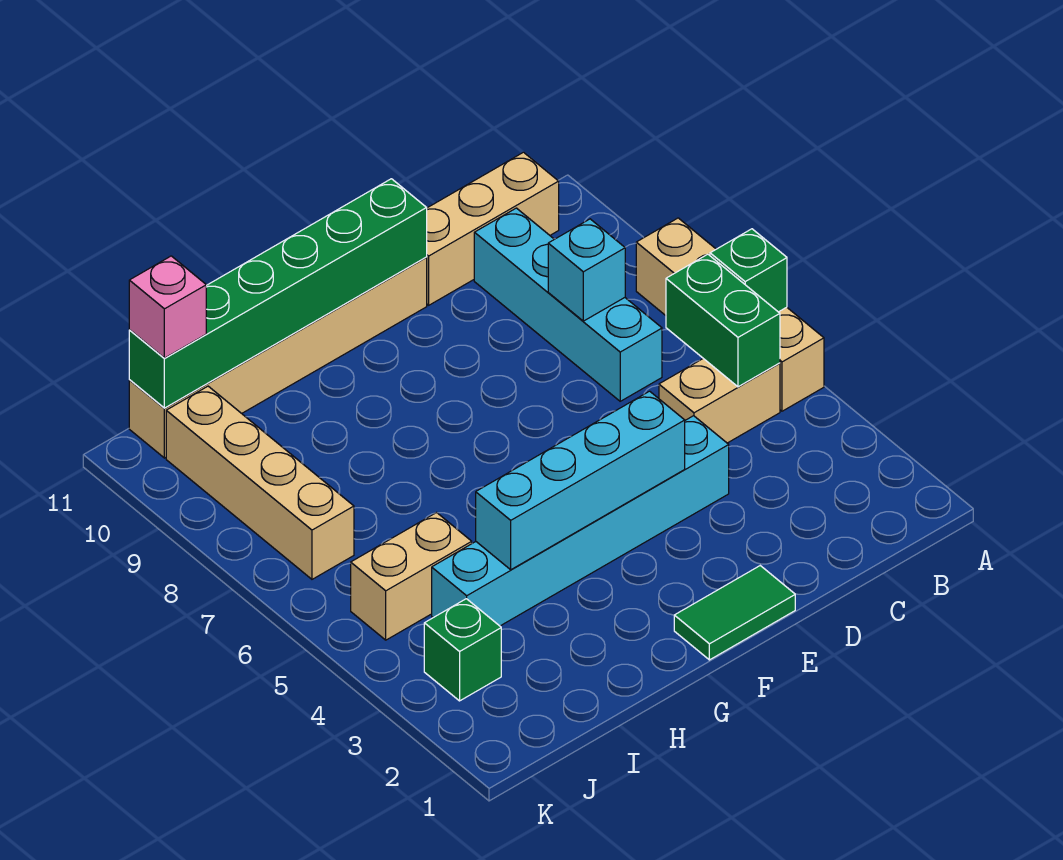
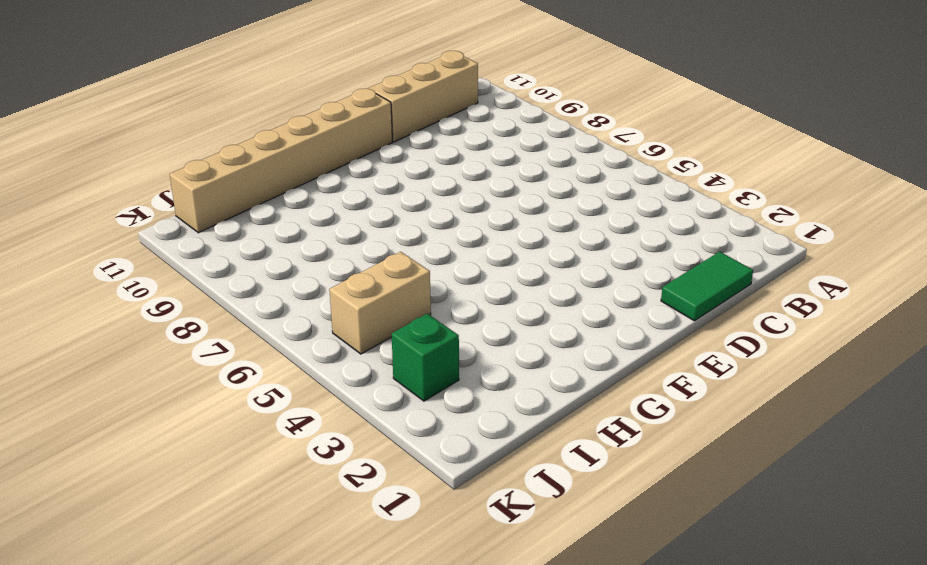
green 1x2 tile [661,252,753,321] -> green 1x2 tile moved to [674,566,795,660]
none -> tan 1x4 brick [636,218,824,411]
none -> tan 1x2 brick [659,359,780,443]
none -> cyan 1x4 brick [474,208,662,401]

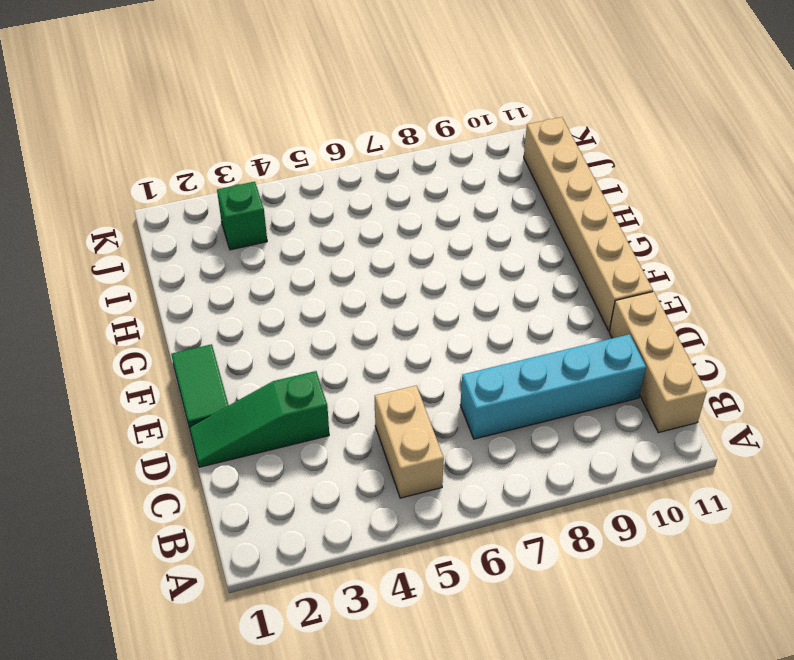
green 1x3 slope [189,371,329,467] -> none
none -> tan 1x4 brick [636,218,824,411]
none -> cyan 1x6 brick [432,416,729,626]
none -> tan 1x2 brick [351,513,472,640]

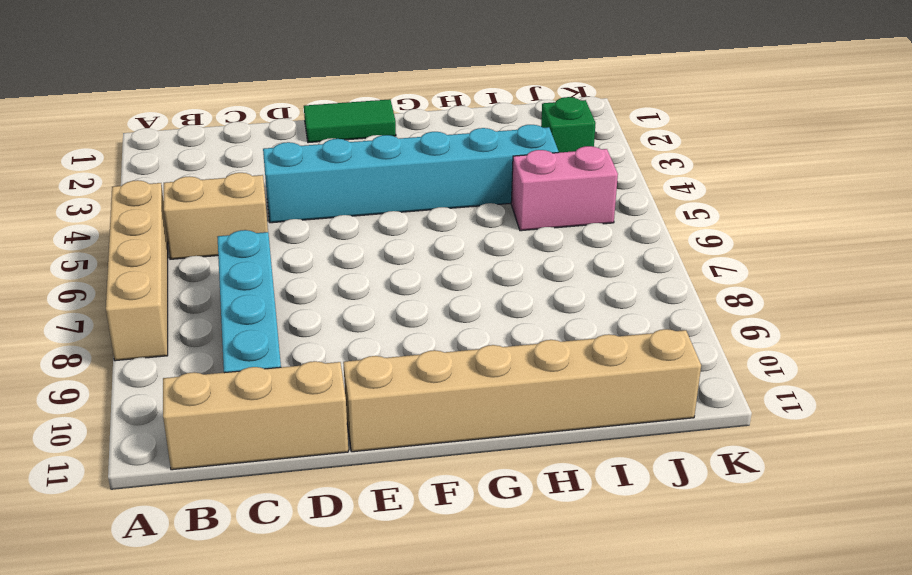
pink 1x2 brick [511,146,618,231] -> tan 1x2 brick [351,513,472,640]
none -> tan 1x4 brick [166,386,354,579]
none -> green 1x1 brick [710,229,787,312]
none -> green 1x2 brick [666,254,780,387]

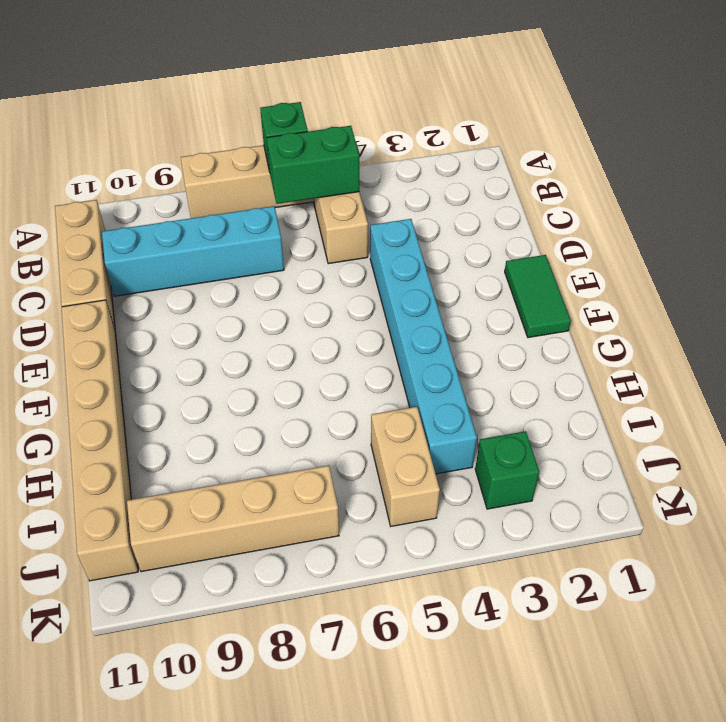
none -> cyan 1x1 brick [548,219,625,321]
none -> cyan 1x4 brick [476,391,685,570]
none -> green 1x6 brick [129,179,427,408]

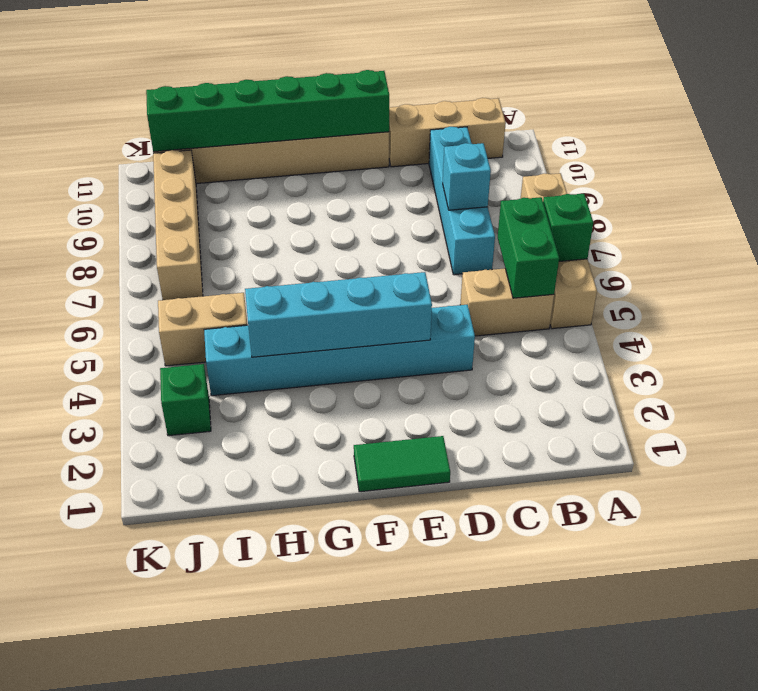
none -> pink 1x1 brick [129,256,206,358]

